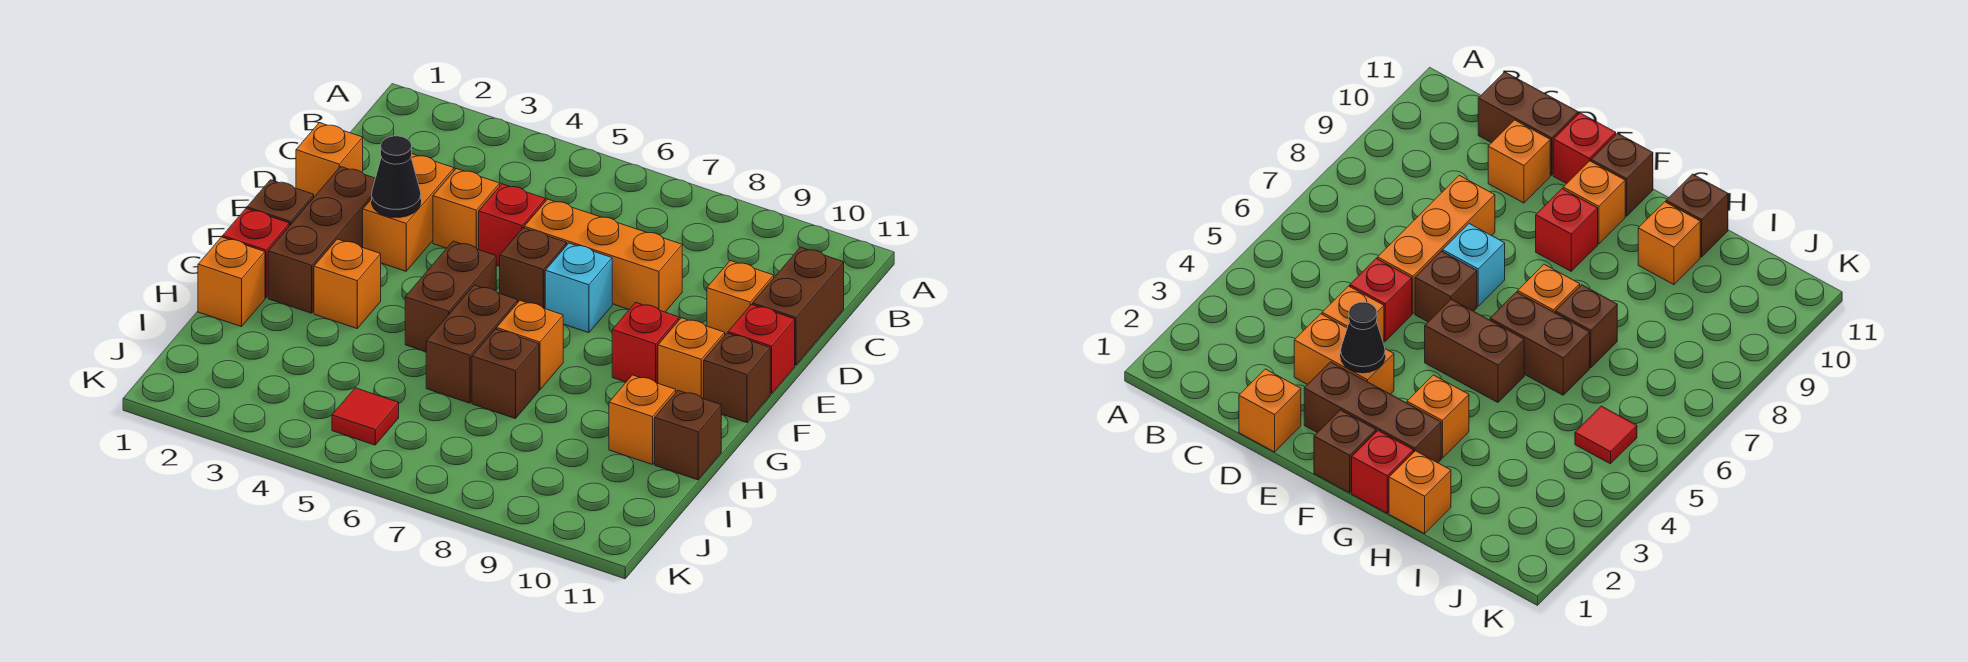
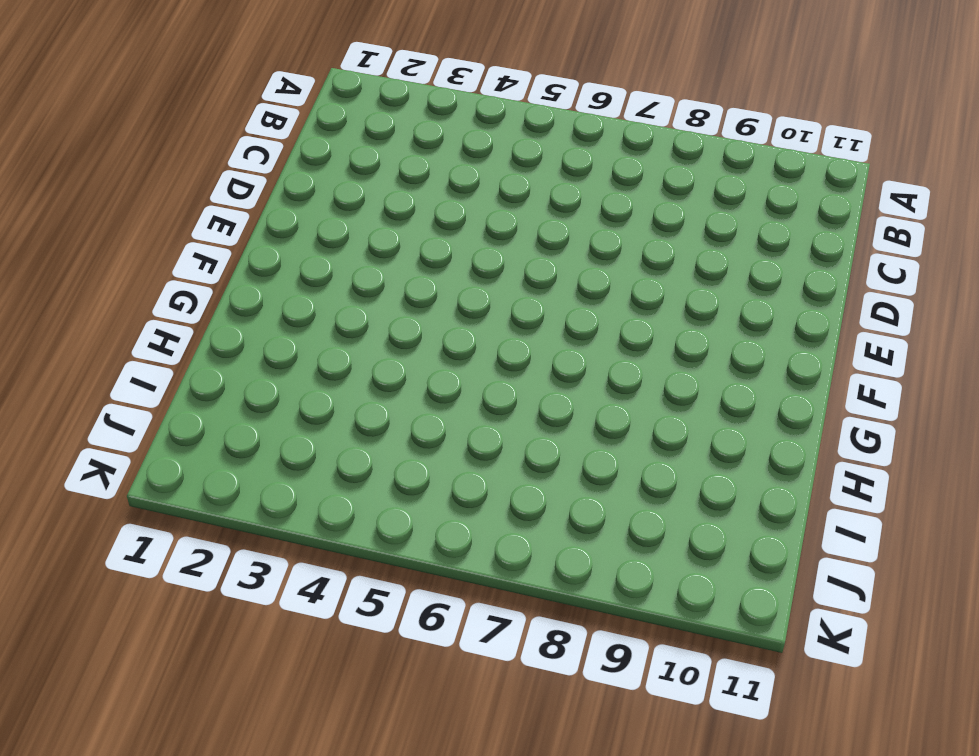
none -> brown 1x2 brick [753,247,844,365]
none -> orange 1x1 brick [296,123,363,197]
none -> orange 1x2 brick [363,154,454,271]

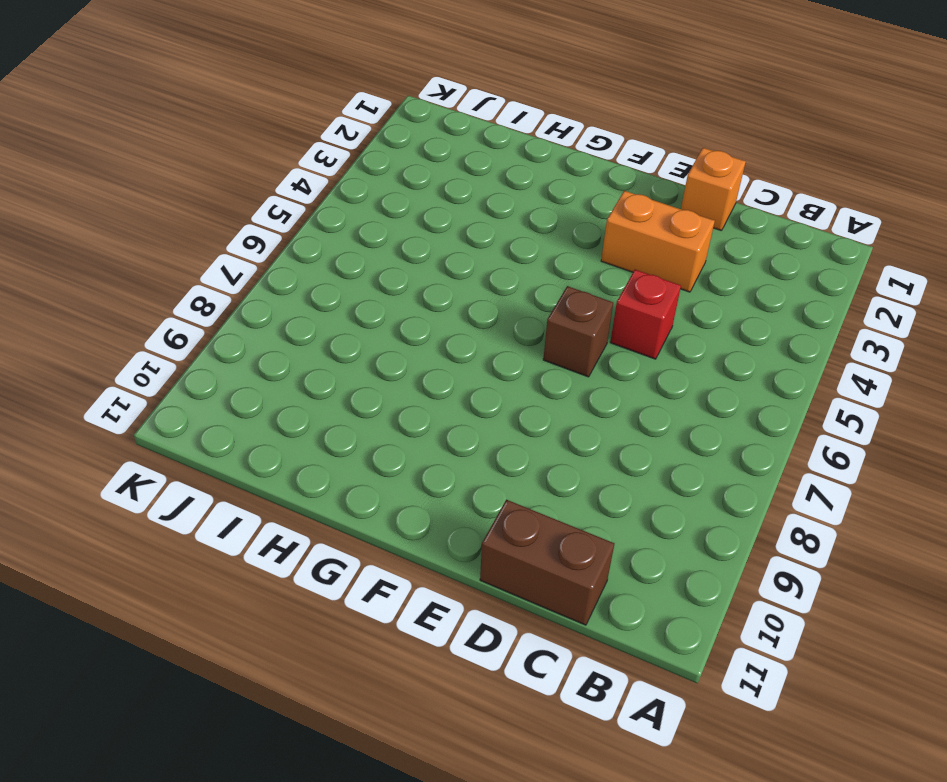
none -> orange 1x1 brick [433,169,500,249]
none -> orange 1x3 brick [524,199,682,312]
none -> orange 1x1 brick [707,261,774,335]

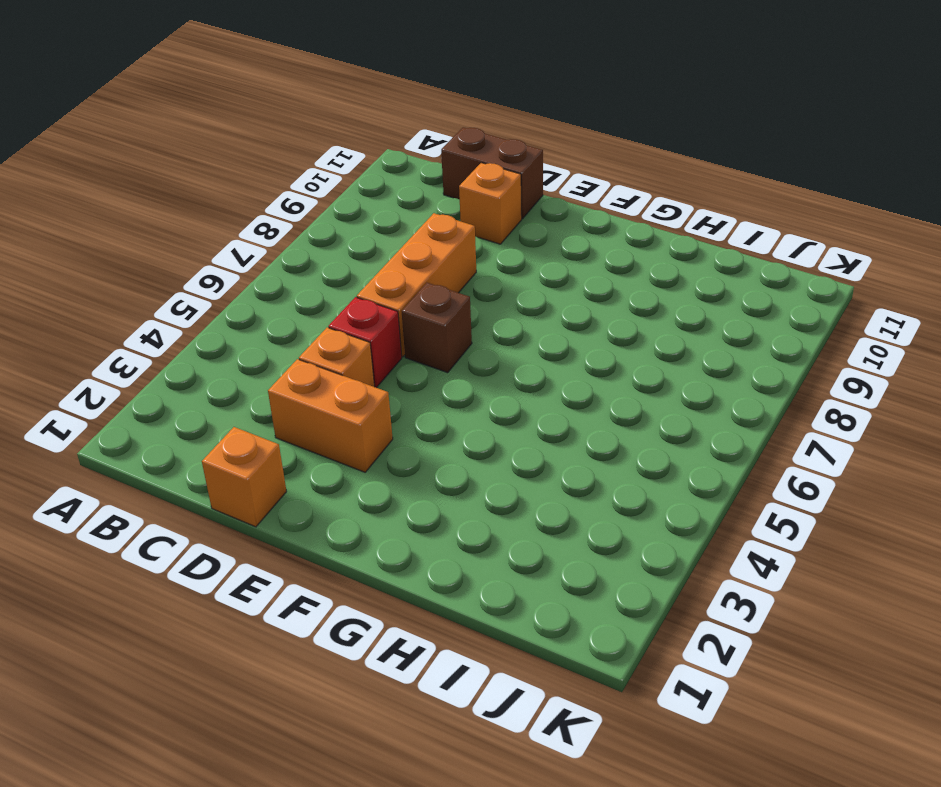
none -> brown 1x3 brick [268,167,375,313]
none -> cyan 1x1 brick [545,243,612,333]
none -> red 1x1 brick [728,305,795,394]

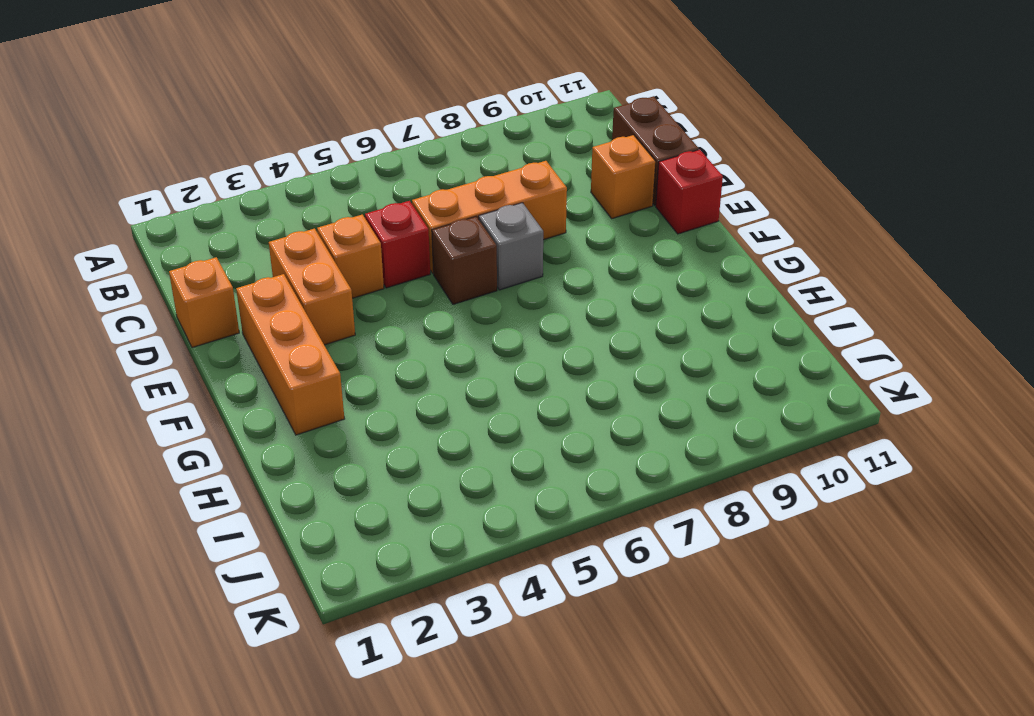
orange 1x3 brick [236,274,344,435] -> brown 1x3 brick [268,167,375,313]
grey 1x1 brick [479,203,543,290] -> cyan 1x1 brick [545,243,612,333]
none -> brown 1x1 brick [247,180,314,226]
none -> brown 1x2 brick [405,241,496,352]
none -> red 1x1 brick [612,303,679,383]

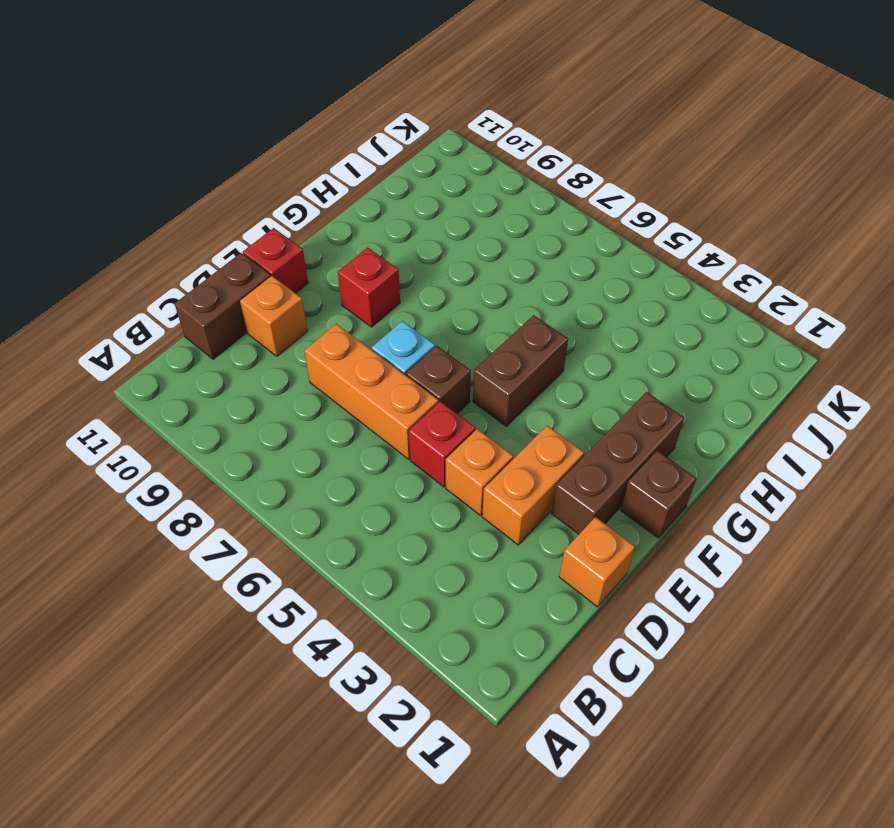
none -> orange 1x1 brick [658,318,725,399]
none -> brown 1x1 brick [704,333,770,423]
none -> red 1x1 brick [223,209,289,298]

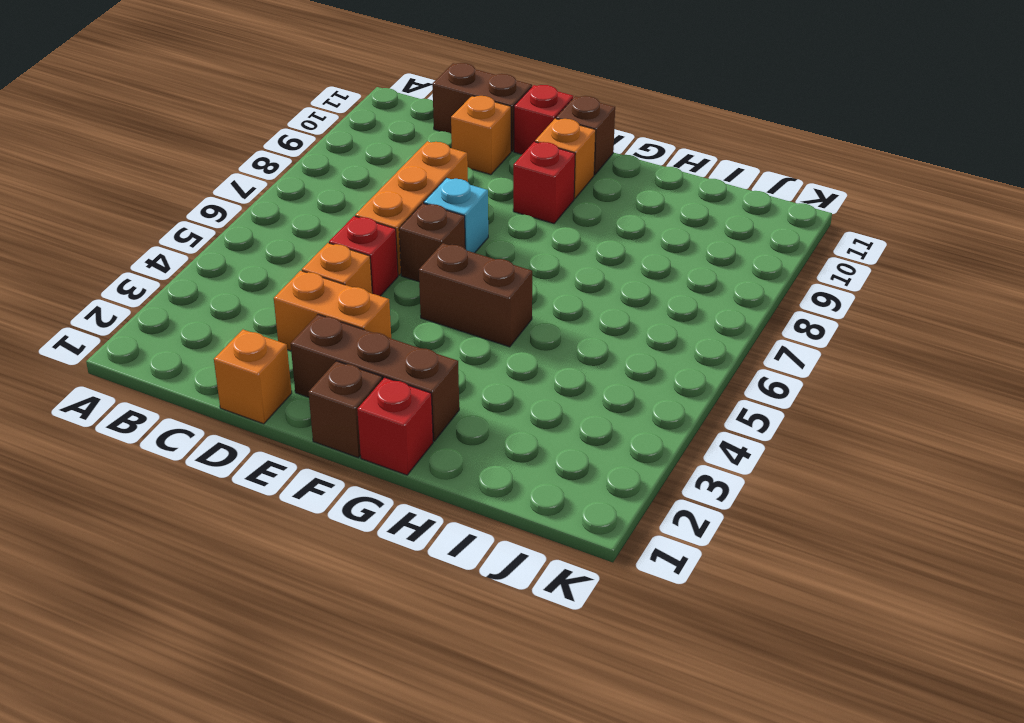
none -> orange 1x1 brick [314,239,381,328]
none -> brown 1x2 brick [426,285,518,403]
none -> orange 1x1 brick [497,301,563,390]

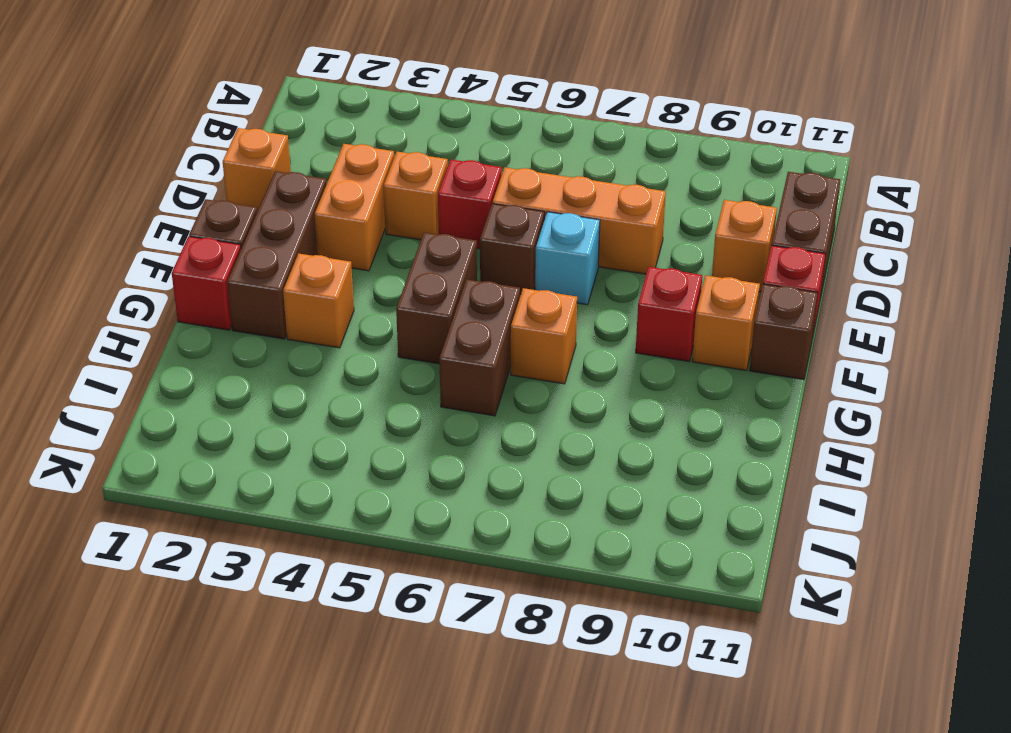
none -> orange 1x1 brick [198,237,265,327]
none -> brown 1x1 brick [472,329,539,419]
none -> orange 1x1 brick [609,375,676,465]

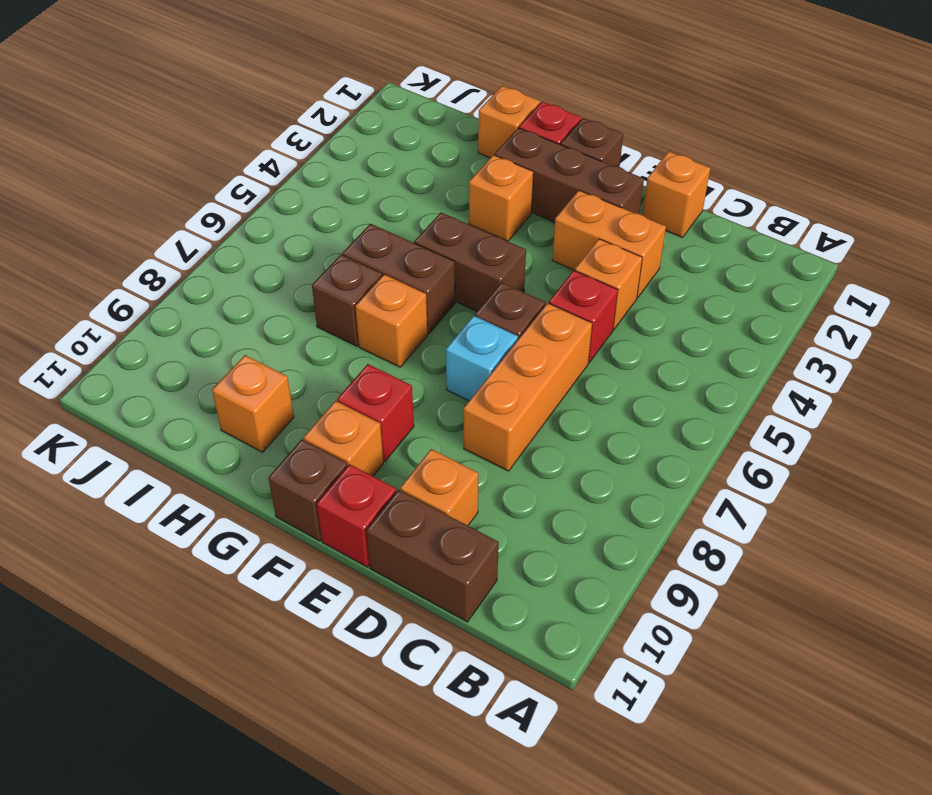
none -> brown 1x1 brick [655,390,722,480]
none -> red 1x1 tile [332,388,399,445]
none -> black 1x1 cone [372,136,421,218]

